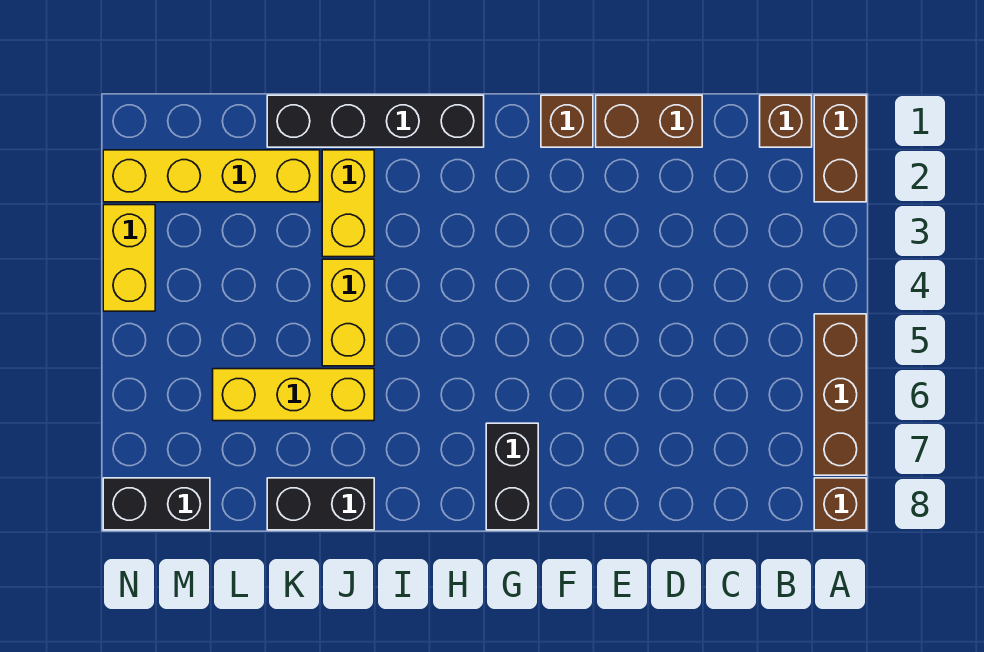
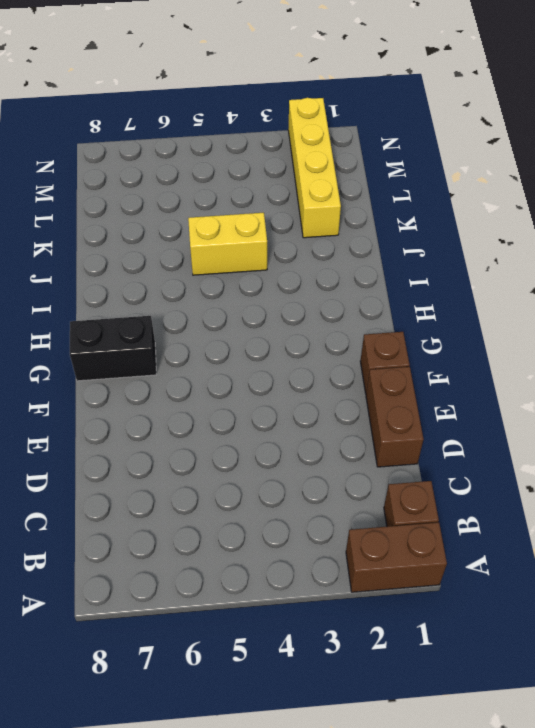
none -> brown 1x3 brick [814,314,866,475]
none -> brown 1x1 brick [814,478,866,530]
none -> black 1x4 brick [267,95,484,147]

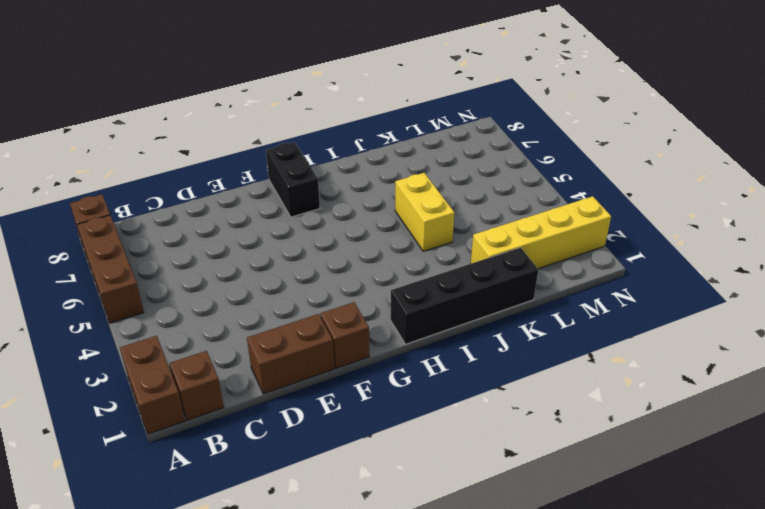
none -> yellow 1x2 brick [322,150,374,257]
none -> yellow 1x3 brick [213,369,374,421]
none -> black 1x2 brick [267,478,374,530]

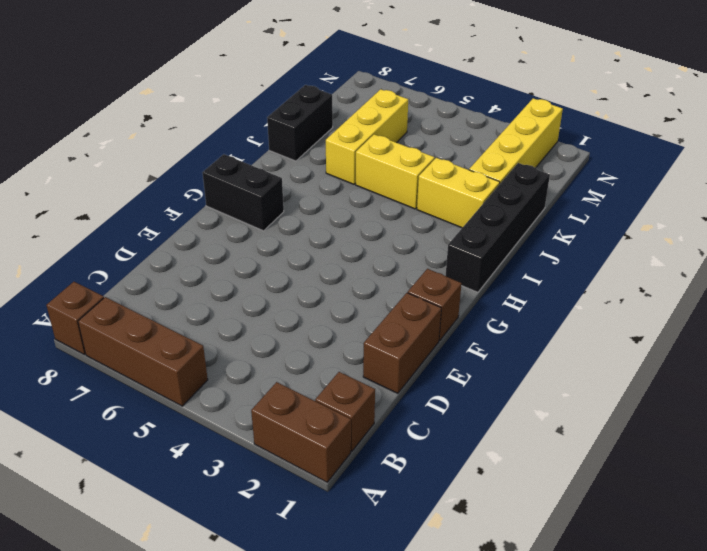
none -> black 1x2 brick [103,478,210,530]
none -> yellow 1x2 brick [103,205,155,311]

